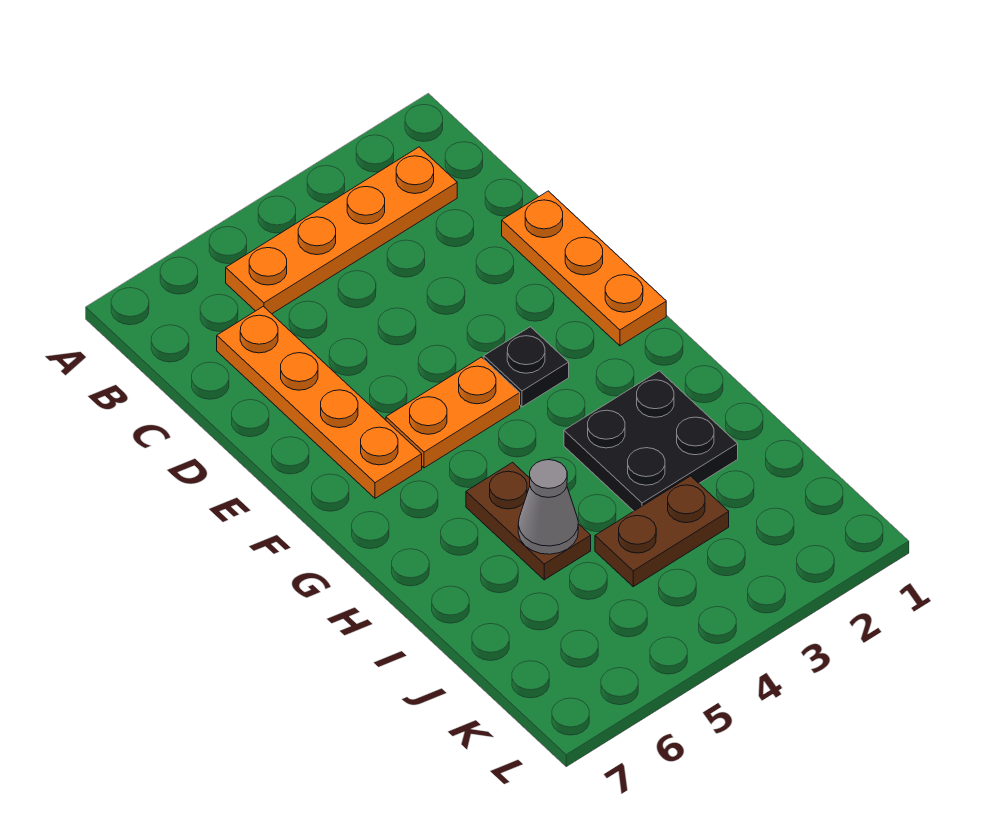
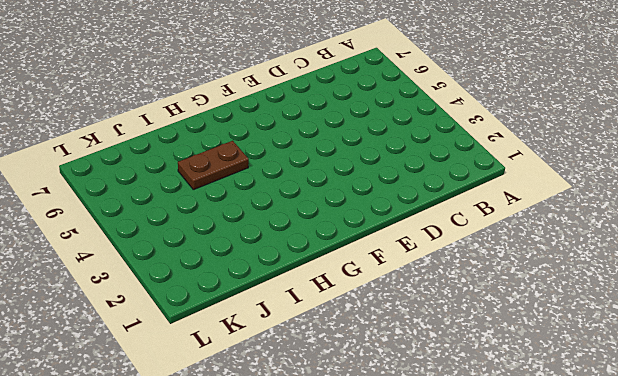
none -> orange 1x4 plate [226,147,457,314]
none -> orange 1x4 plate [217,306,422,498]

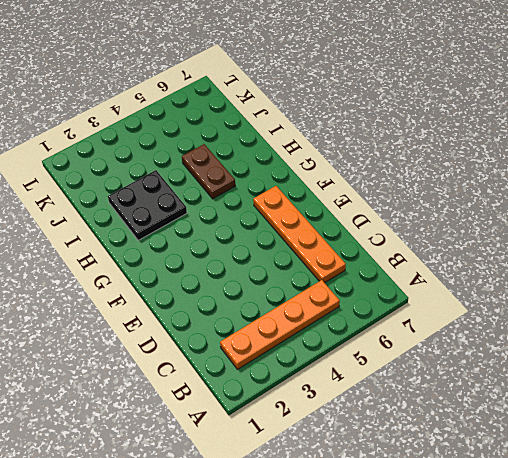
none -> orange 1x3 plate [502,191,666,346]
none -> black 1x1 plate [484,327,569,407]

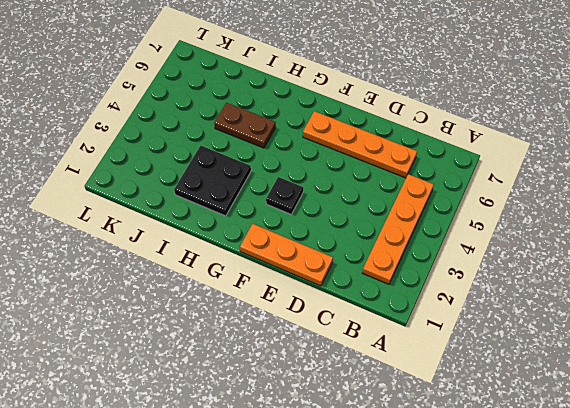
none -> orange 1x2 plate [386,357,520,468]
none -> brown 1x2 plate [595,476,729,586]

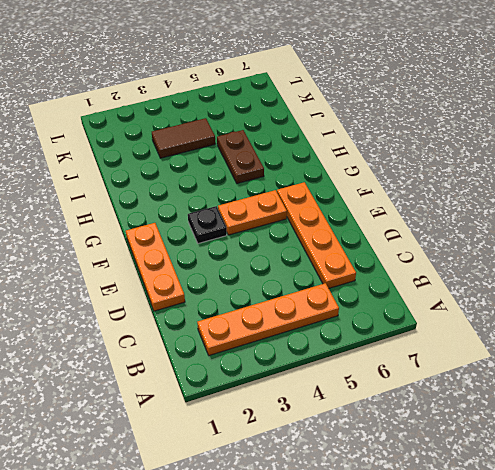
brown 1x2 tile [152,118,215,158] -> brown 1x2 plate [595,476,729,586]
none -> black 2x2 plate [564,371,738,511]
none -> grey 1x1 cone [518,460,578,554]

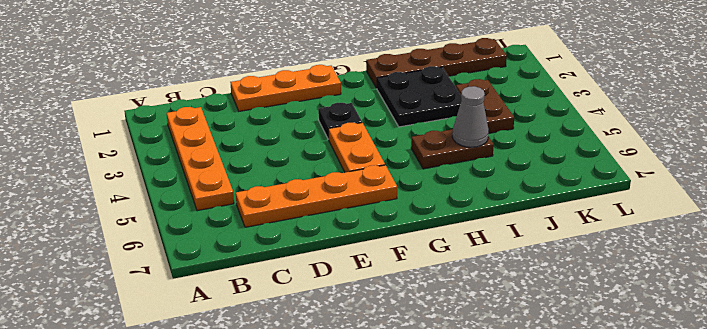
brown 1x4 plate [366,38,507,88] -> none

